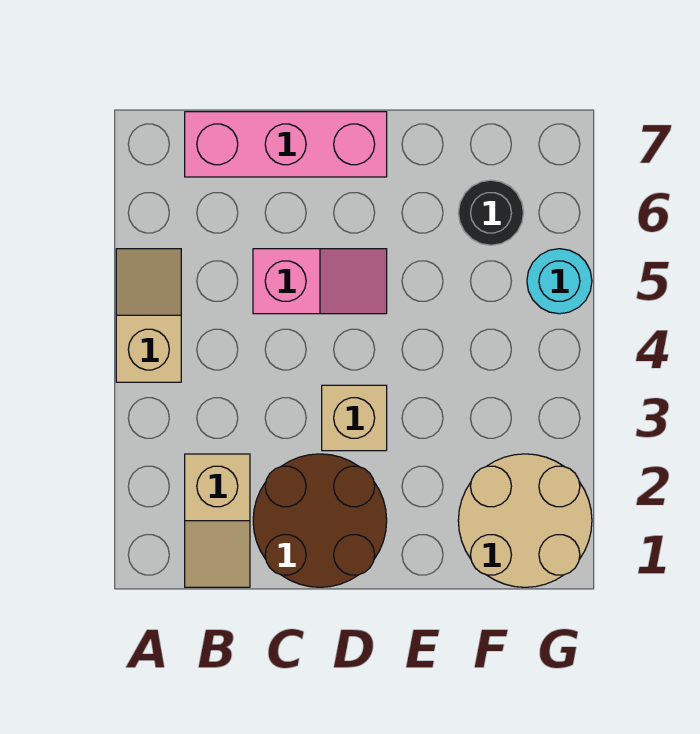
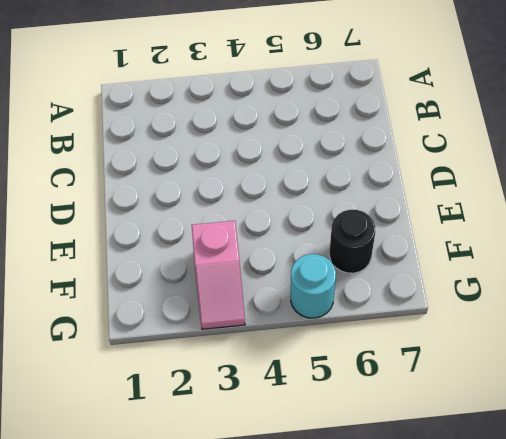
pink 1x2 slope [192,221,245,329] -> pink 1x2 slope moved to [253,249,387,314]
none -> tan 1x2 slope [116,249,181,382]
none -> tan 1x2 slope [185,454,250,587]

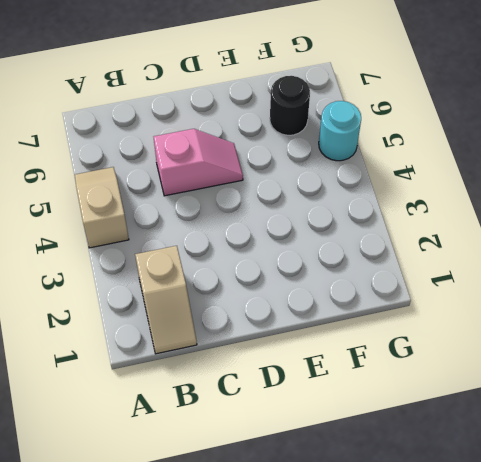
none -> pink 1x3 brick [185,112,387,177]
none -> brown 2x2 round brick [253,454,387,587]

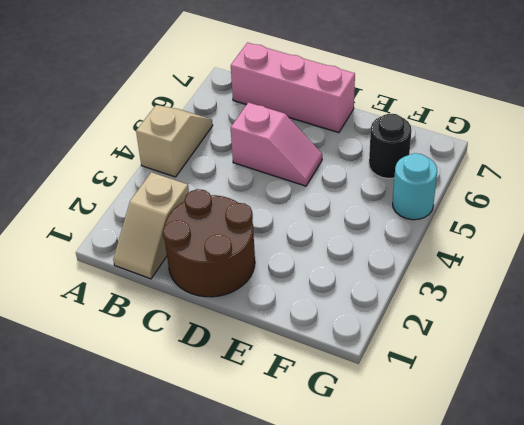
none -> tan 1x1 brick [322,385,387,451]
none -> tan 2x2 round brick [458,454,592,587]

